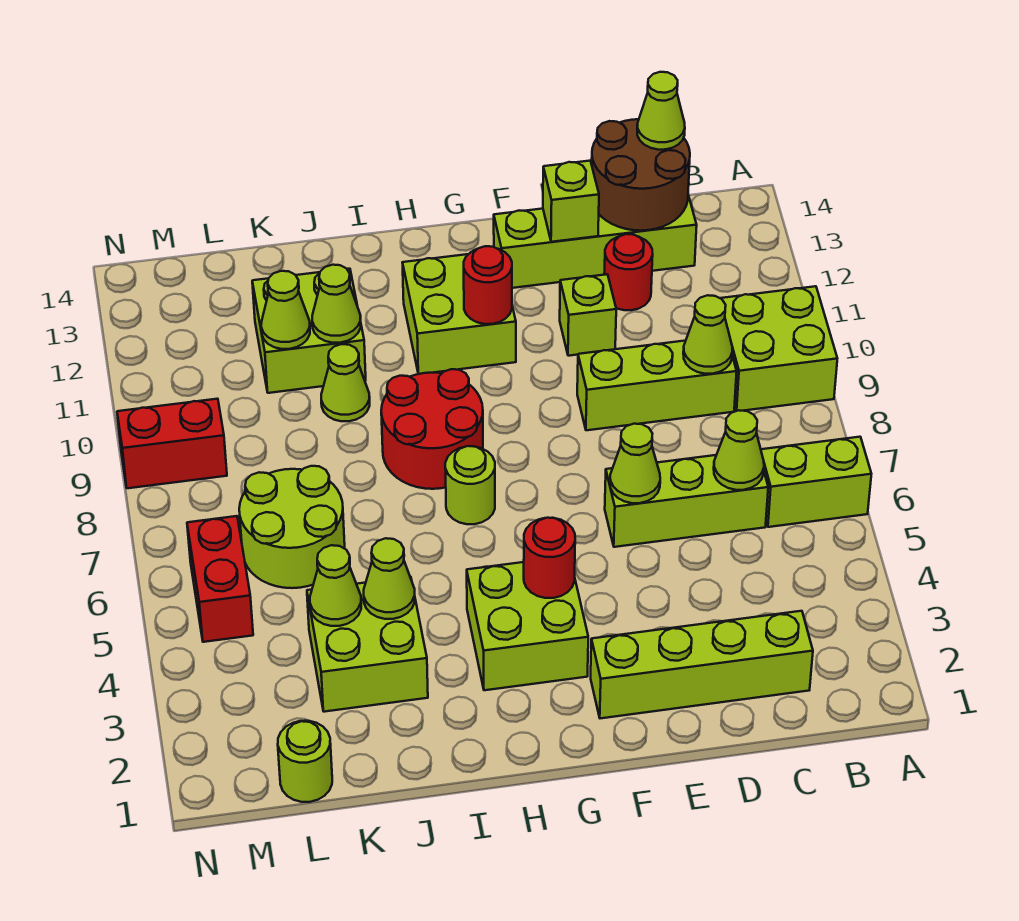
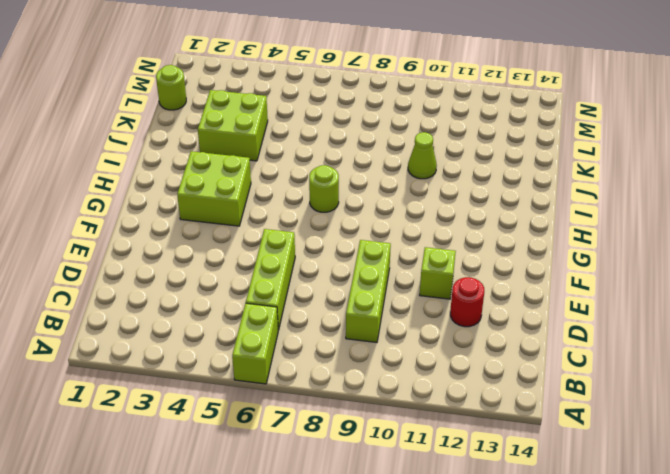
none -> lime 2x2 brick [720,286,837,411]
none -> lime 1x4 brick [591,611,813,718]
none -> lime 1x4 brick [494,195,697,288]
none -> lime 2x2 brick [402,254,516,374]

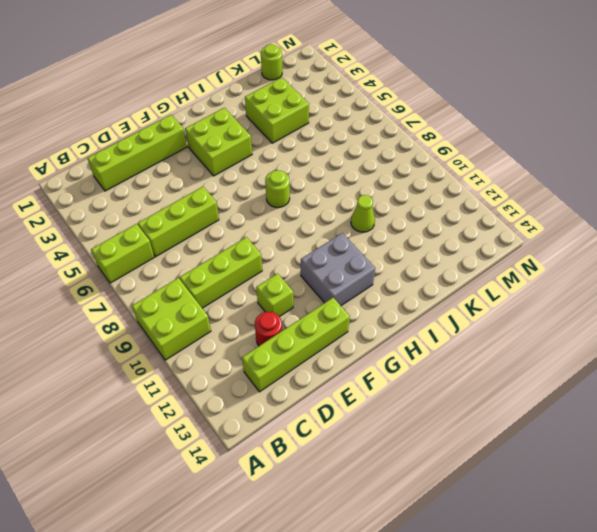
grey 2x2 brick [301,233,375,306] -> lime 2x2 brick [402,254,516,374]
none -> red 2x2 round brick [381,369,483,489]
none -> lime 2x2 brick [252,269,366,393]
none -> lime 2x2 round brick [239,466,345,588]
none -> red 1x2 brick [187,516,253,642]

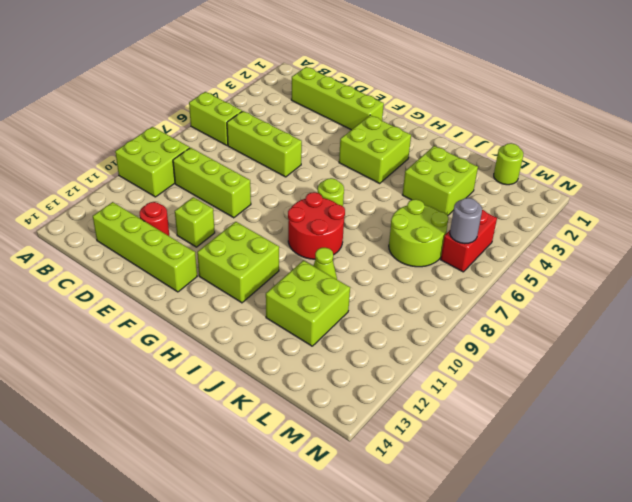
grey 1x1 round brick [450,198,482,244] -> none
none -> red 1x2 brick [117,399,227,488]
none -> lime 1x1 cone [714,410,764,490]
none -> lime 1x1 cone [683,295,732,374]
none -> brown 2x2 round brick [592,119,690,231]

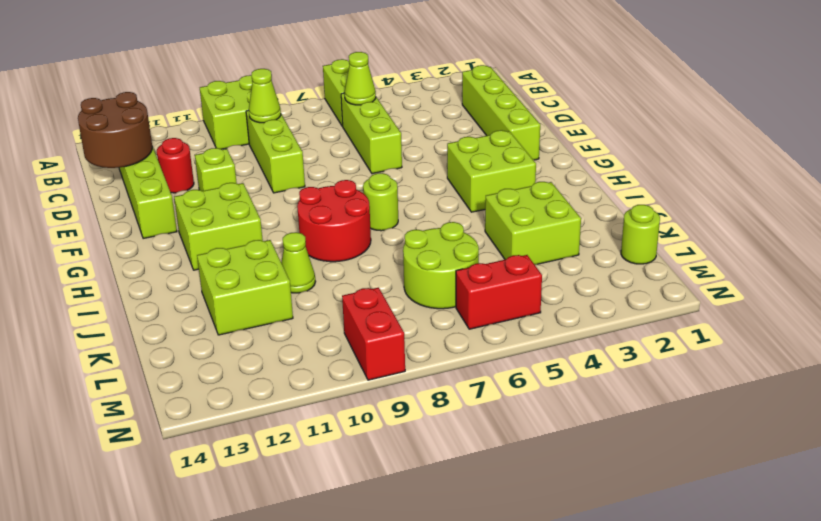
none -> lime 1x1 cone [610,424,660,503]
none -> lime 1x1 brick [543,161,599,242]
none -> red 1x1 round brick [524,518,575,598]
none -> red 1x1 round brick [464,246,512,324]

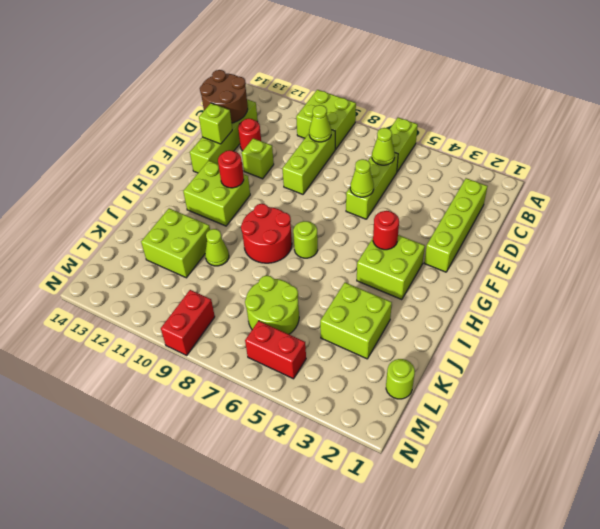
none -> lime 1x1 cone [364,538,415,619]
none -> lime 1x1 cone [312,265,361,343]
none -> lime 1x1 cone [310,545,361,626]
none -> lime 1x1 cone [261,271,310,349]

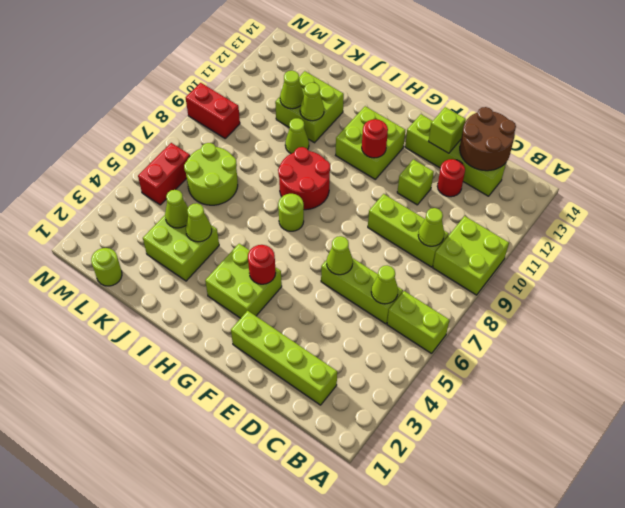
none -> lime 1x1 cone [637,72,685,150]

